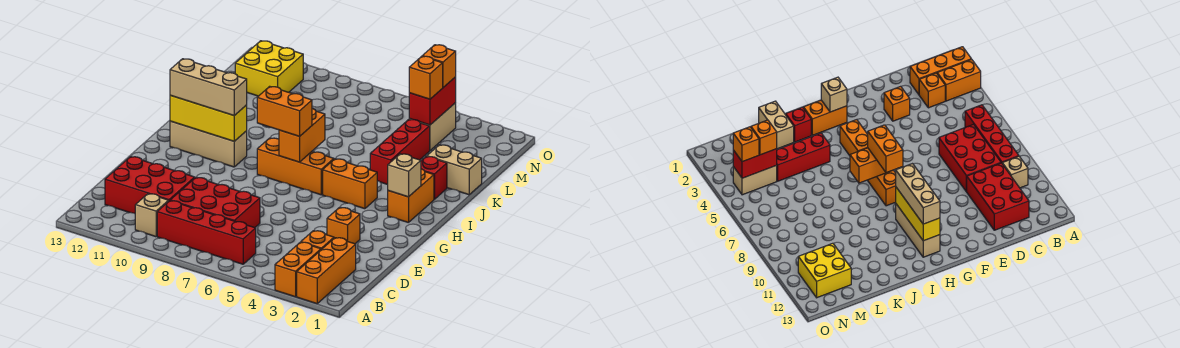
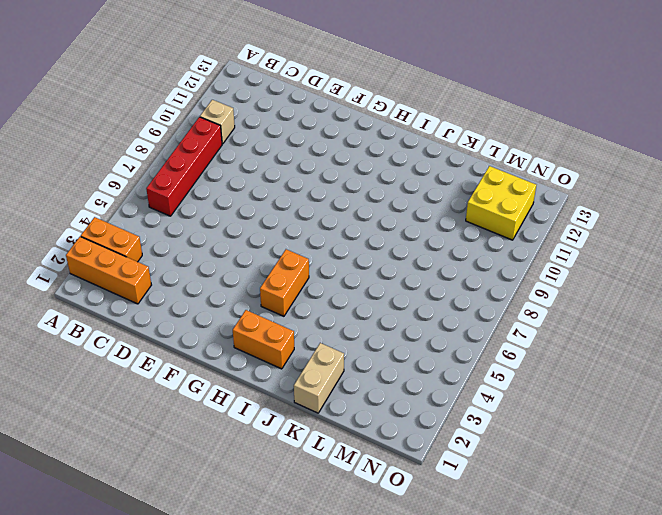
none -> orange 1x1 brick [301,231,334,250]
none -> red 2x3 brick [170,177,260,228]
none -> red 2x3 brick [105,157,195,213]

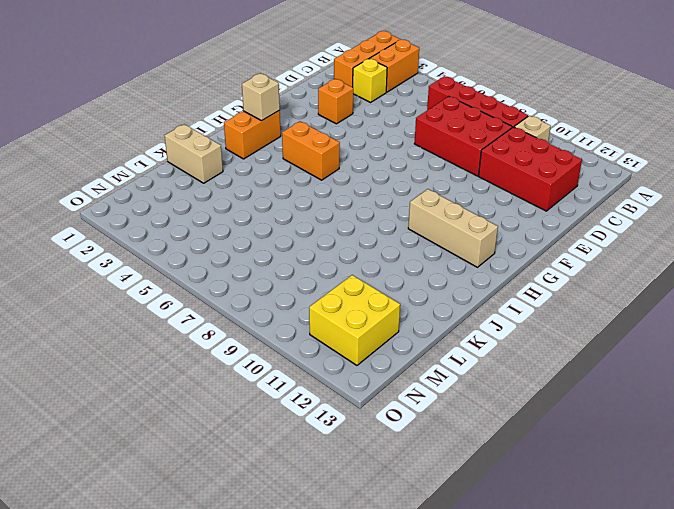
yellow 1x1 brick [353,59,387,102] -> orange 1x1 brick [301,231,334,250]
none -> orange 1x3 brick [257,138,334,195]
none -> red 1x1 brick [421,156,447,199]
none -> red 1x3 brick [370,120,430,184]

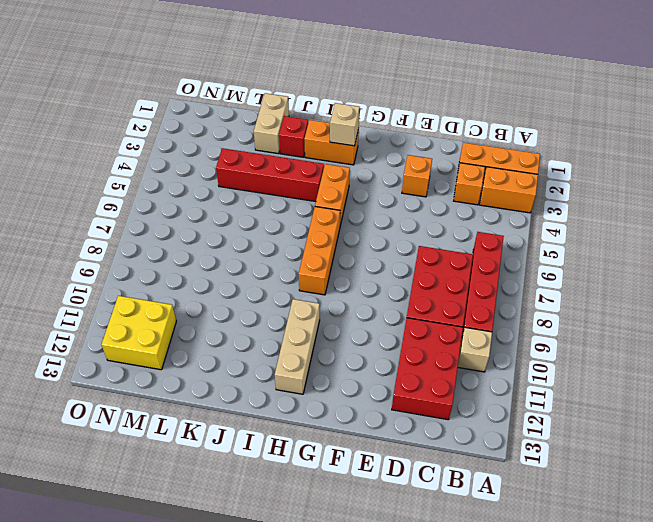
red 1x4 brick [216,148,324,202] -> red 1x3 brick [370,120,430,184]
none -> tan 1x2 brick [409,103,456,151]
none -> orange 1x2 brick [279,108,325,162]
none -> yellow 1x3 brick [170,95,247,141]

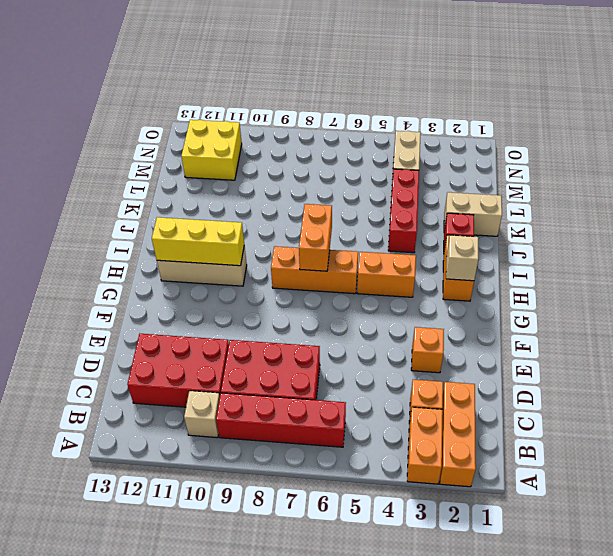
none -> red 1x2 brick [409,77,456,125]
none -> orange 1x2 brick [257,86,312,136]
none -> tan 1x3 brick [170,59,247,116]

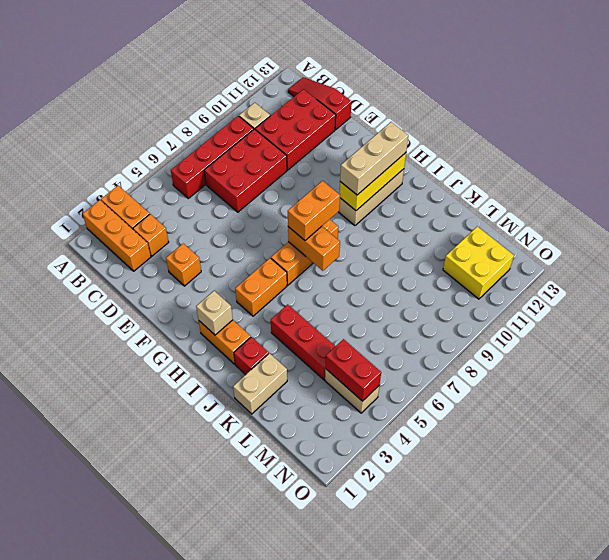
red 1x3 slope [288,77,351,130] -> none
none -> orange 1x1 brick [409,56,443,99]
none -> orange 1x1 brick [423,45,456,87]

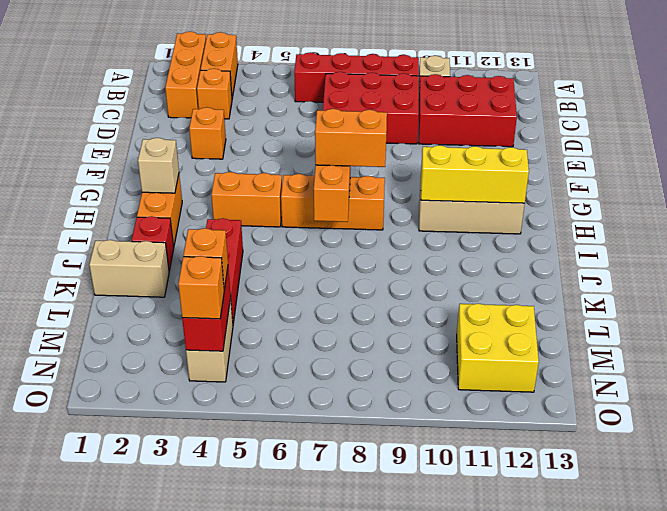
none -> tan 1x3 brick [170,59,247,116]

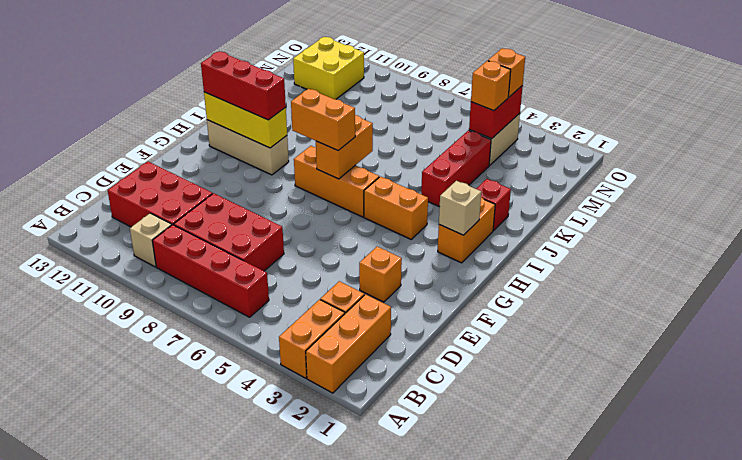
red 1x3 brick [201,51,286,120] -> tan 1x3 brick [170,59,247,116]
none -> tan 1x2 brick [427,145,482,195]

